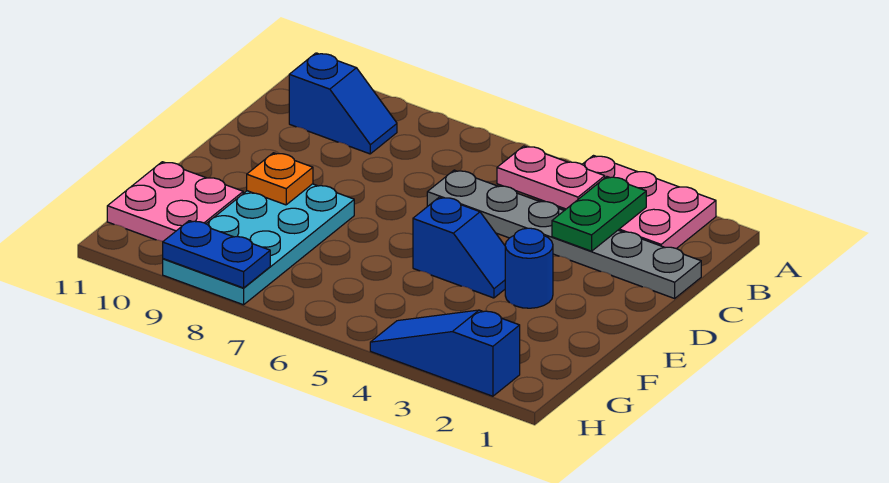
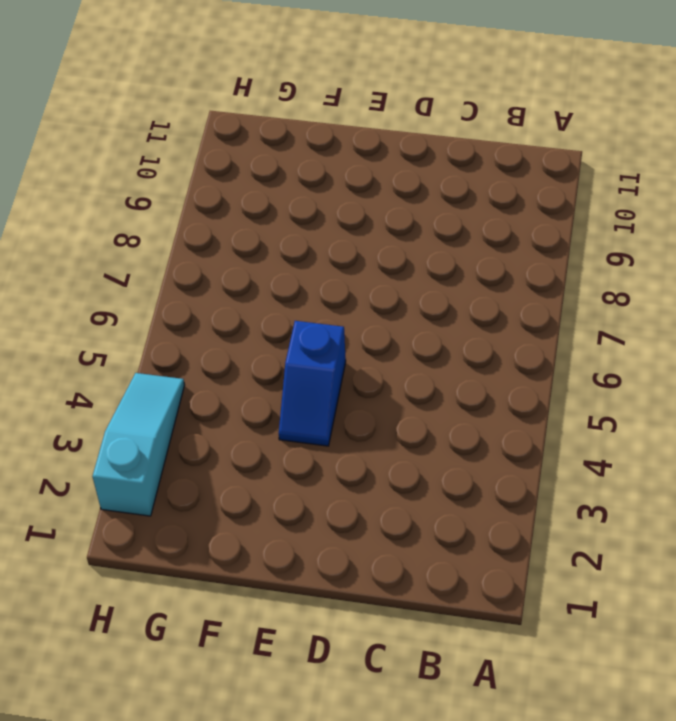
cyan 1x3 slope [92,373,185,516] -> blue 1x3 slope [370,310,520,396]
none -> pink 2x3 plate [539,156,716,249]
none -> blue 1x2 slope [289,53,397,154]
none -> grey 1x6 plate [427,170,701,298]

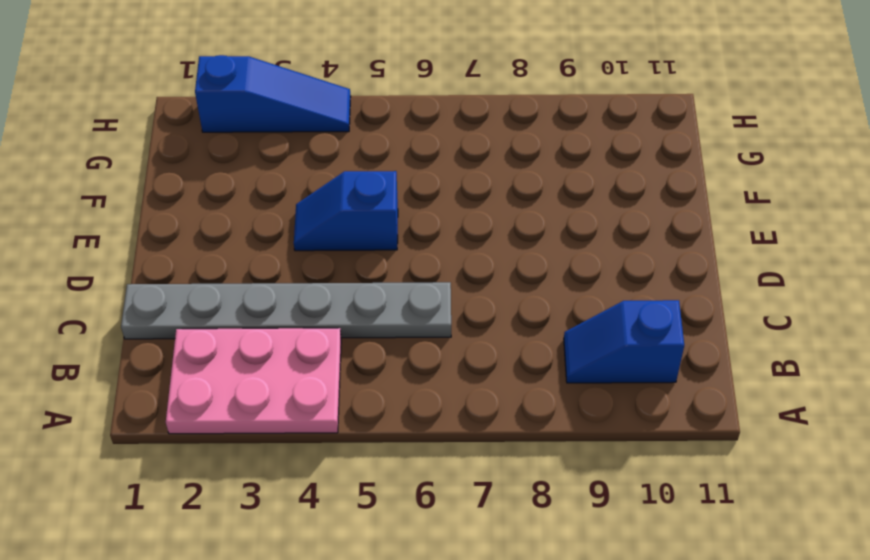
none -> blue 1x1 round brick [505,228,553,308]
none -> cyan 2x4 plate [163,184,354,305]
none -> pink 2x2 plate [107,162,243,241]

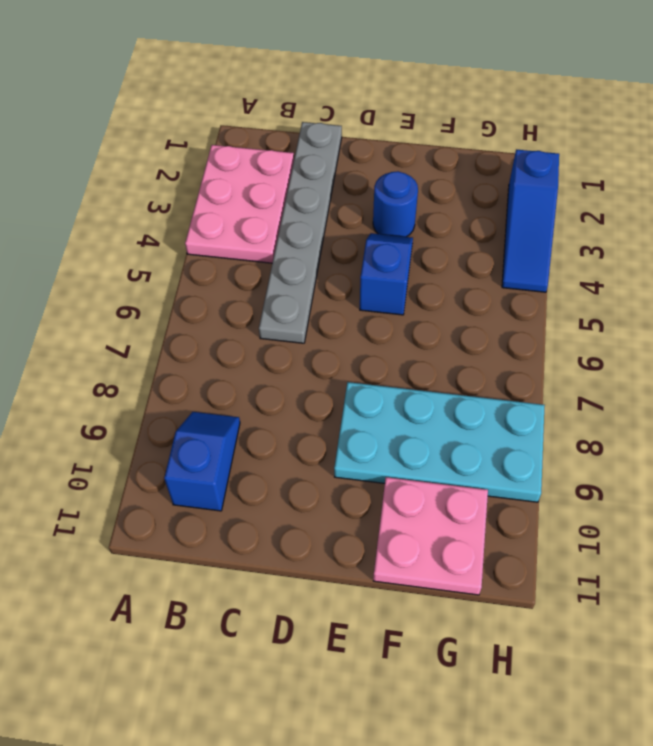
none -> green 1x2 plate [552,177,646,251]
none -> pink 1x2 plate [497,146,605,209]
none -> orange 1x1 plate [247,153,313,205]

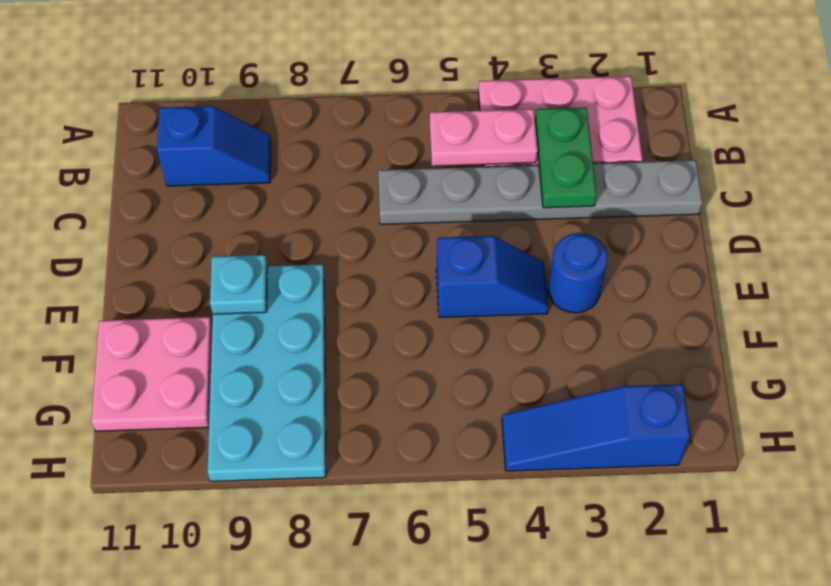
cyan 1x1 plate [210,255,267,314] -> orange 1x1 plate [247,153,313,205]
none -> blue 1x2 plate [163,221,270,288]

